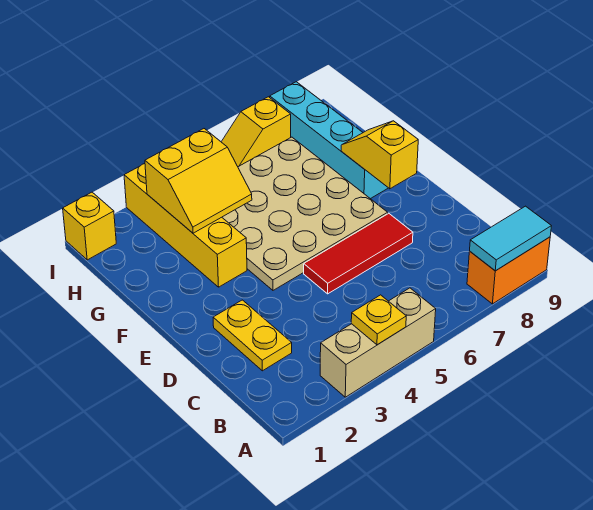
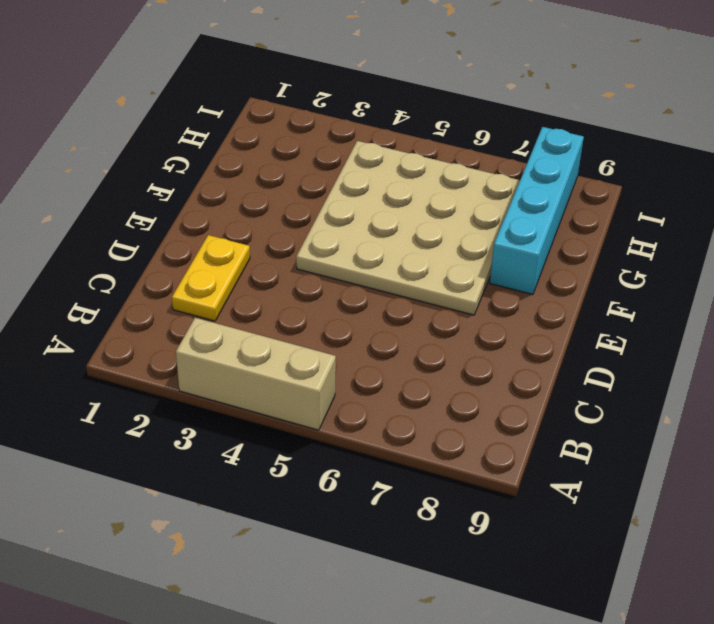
none -> orange 1x2 brick [467,237,550,304]
none -> red 1x3 tile [304,213,413,294]
none -> yellow 1x4 brick [124,164,247,287]

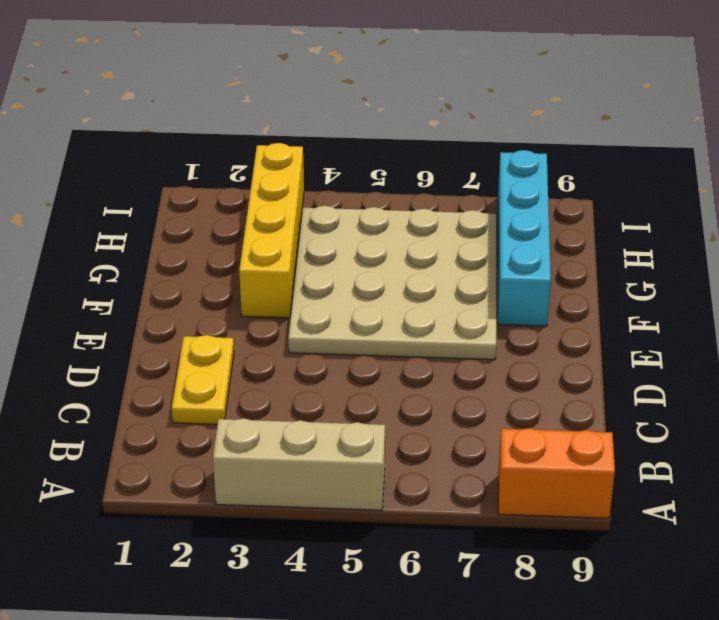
none -> red 1x3 tile [304,213,413,294]
none -> yellow 1x1 brick [63,192,116,260]
none -> yellow 1x2 slope [221,97,291,167]

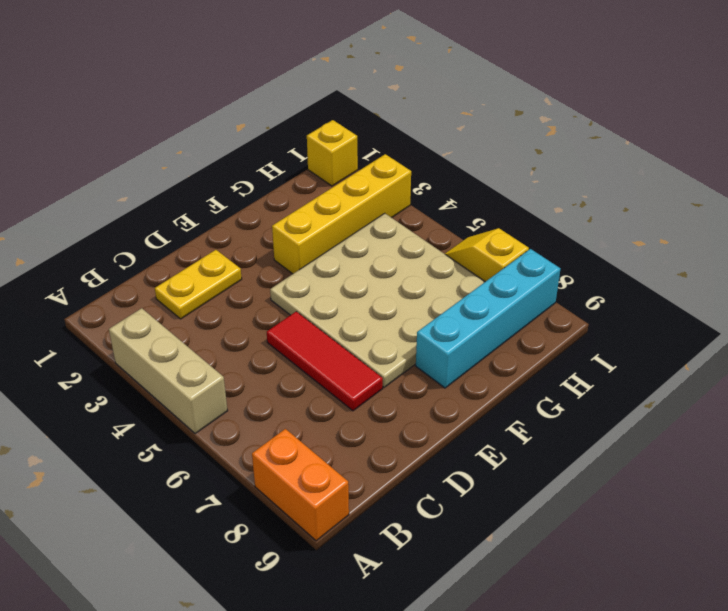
none -> yellow 1x1 plate [351,295,406,345]
none -> cyan 1x2 tile [470,206,551,271]
none -> yellow 1x2 slope [341,121,418,189]

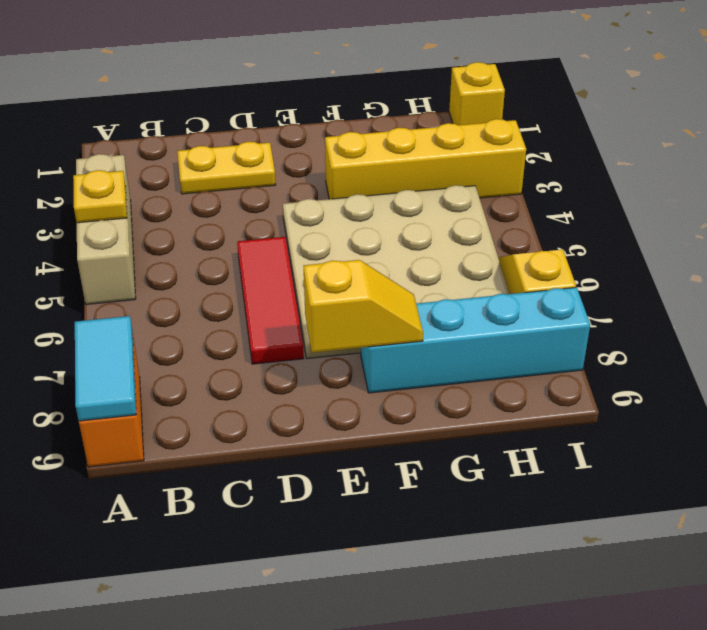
none -> yellow 2x2 slope [145,129,252,233]

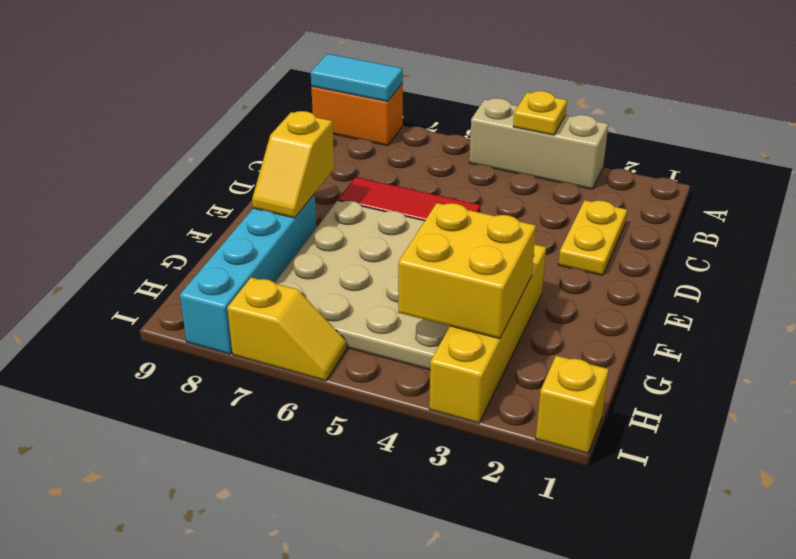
yellow 2x2 brick [398,203,536,339] -> yellow 2x2 slope [145,129,252,233]

